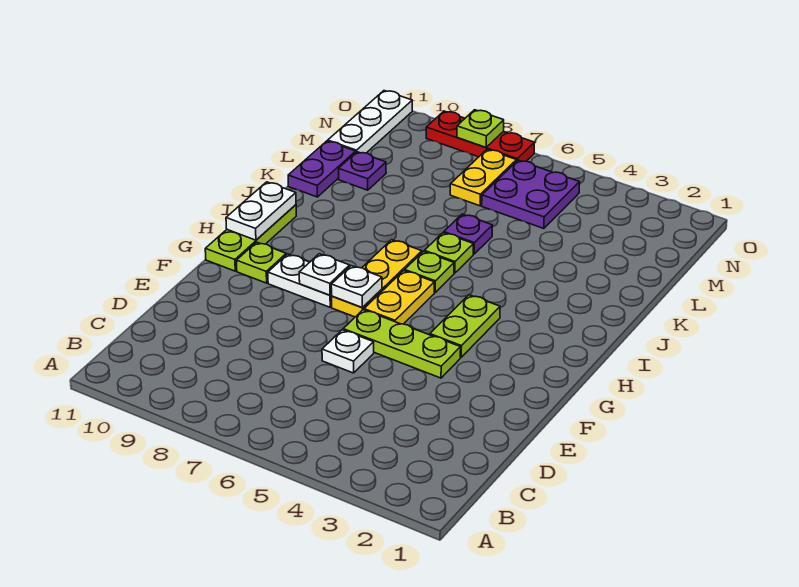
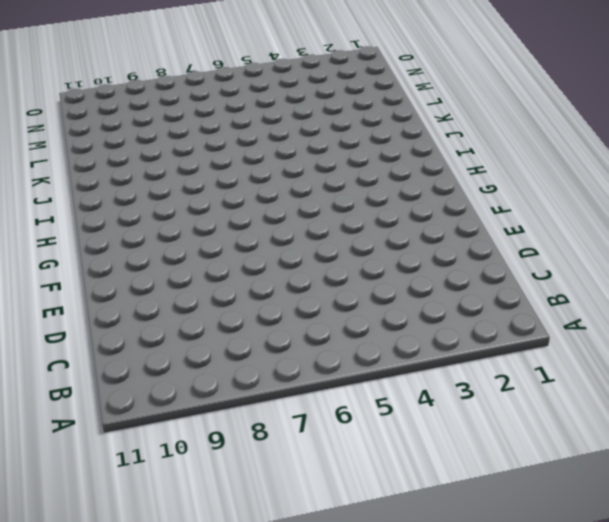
none -> white 1x1 plate [322,330,374,373]
none -> lime 1x3 plate [343,310,461,378]
none -> lime 1x2 plate [429,295,500,357]

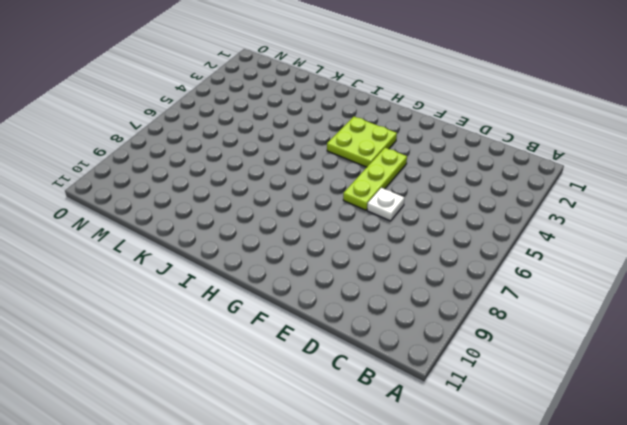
lime 2x2 plate [327,117,397,167] -> lime 1x2 plate [429,295,500,357]
none -> yellow 1x2 plate [364,271,434,324]
none -> yellow 1x3 plate [332,240,422,317]
none -> white 1x2 plate [268,254,332,307]

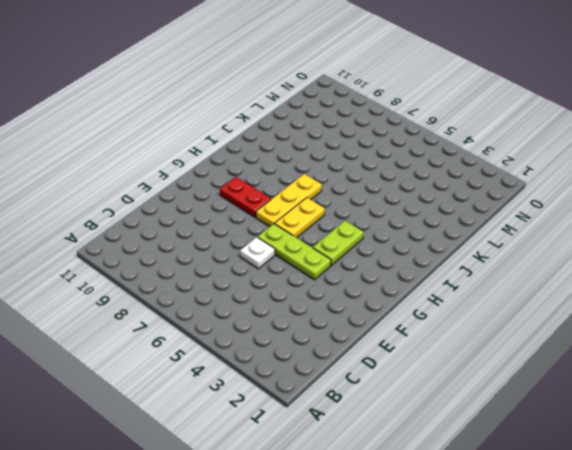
red 1x2 plate [220,177,271,217] -> white 1x2 plate [268,254,332,307]
none -> lime 1x1 plate [236,242,286,283]
none -> lime 1x3 plate [205,205,296,271]
none -> lime 1x1 plate [405,251,454,292]

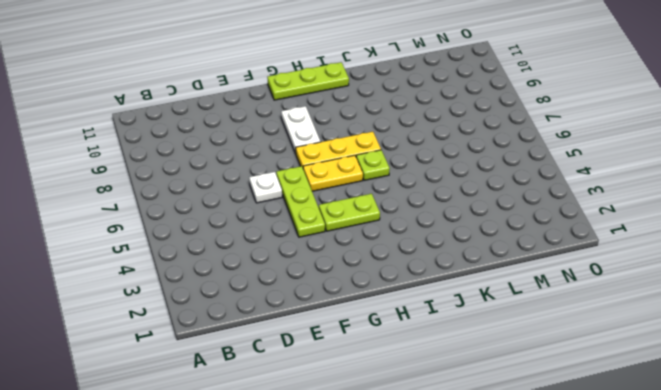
none -> lime 1x1 plate [236,242,286,283]
none -> lime 1x1 plate [424,233,473,273]
none -> purple 1x1 plate [444,214,493,254]

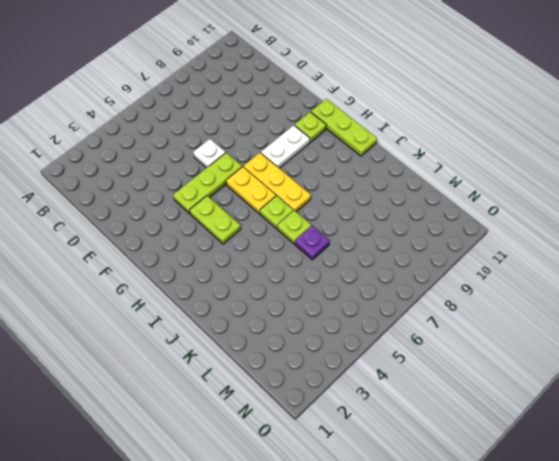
none -> purple 1x2 plate [288,141,356,197]
none -> purple 1x1 plate [339,152,386,190]
none -> purple 2x2 plate [482,160,580,228]

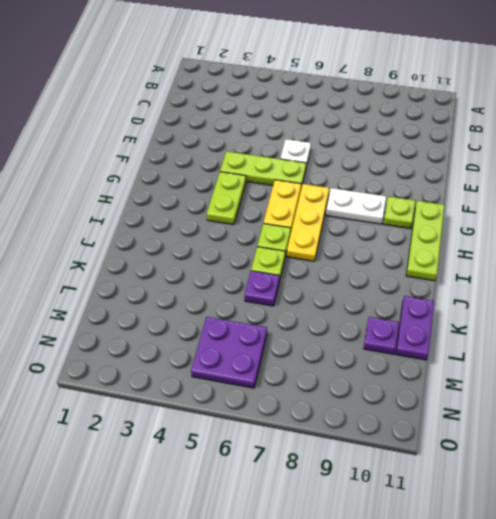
none -> yellow 1x2 plate [450,150,516,206]
none -> white 1x3 plate [328,91,412,153]
none -> red 1x3 plate [426,111,534,162]

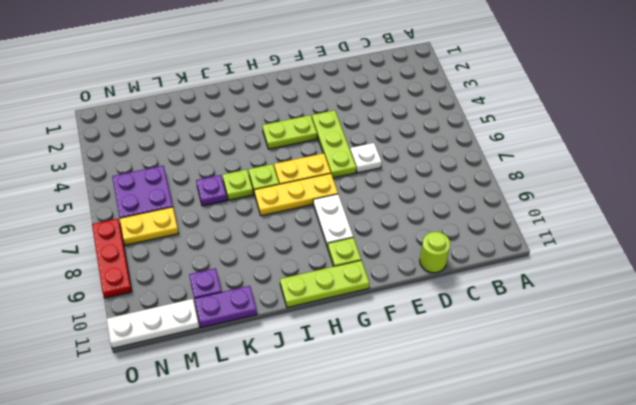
lime 1x1 round brick [420,232,450,273] -> none
none -> white 1x1 plate [331,266,382,308]
none -> white 1x1 plate [299,254,350,295]
none -> white 1x2 plate [226,182,296,240]

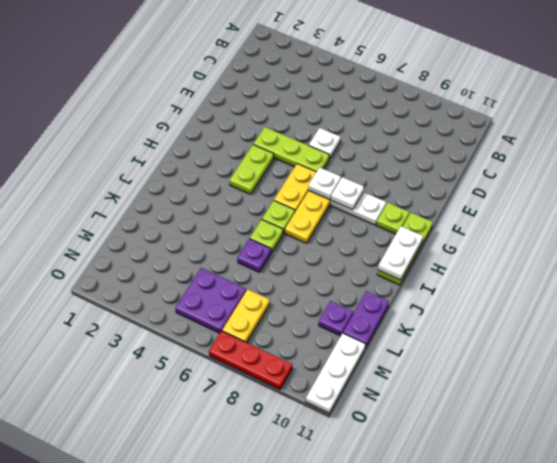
none -> lime 1x1 plate [457,110,504,147]

